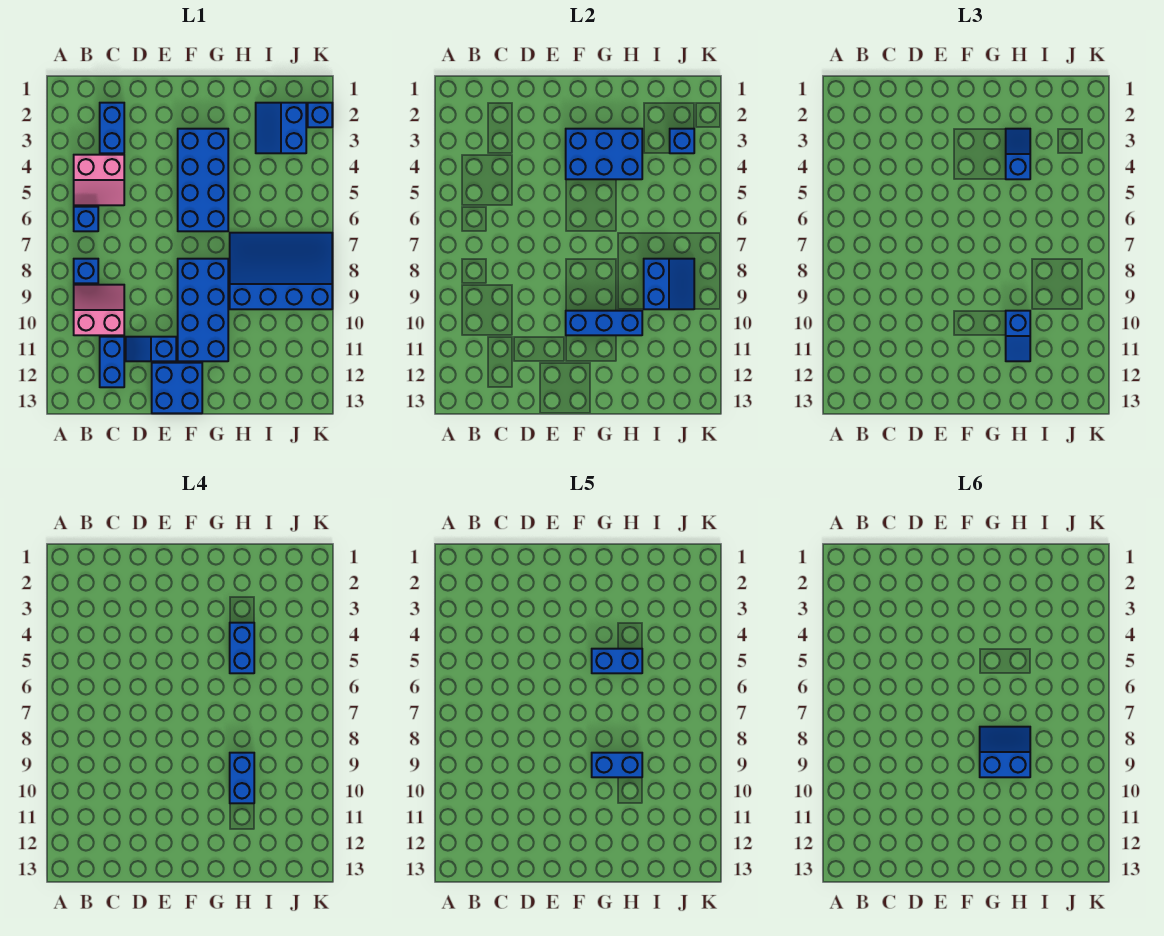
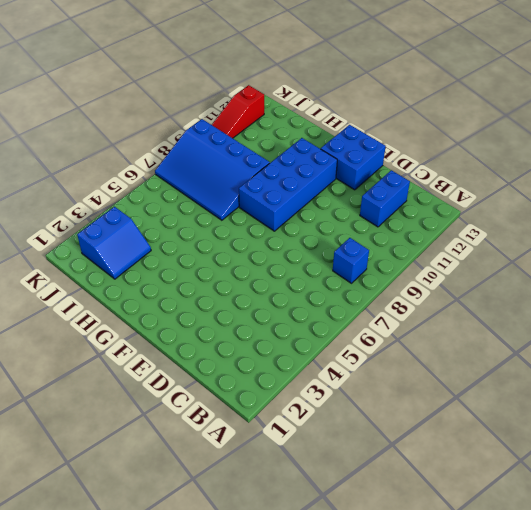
red 1x3 slope [212,85,264,138] -> none
none -> pink 2x2 slope [74,155,124,205]
none -> blue 1x1 brick [74,207,98,231]
none -> pink 2x2 slope [74,285,124,335]

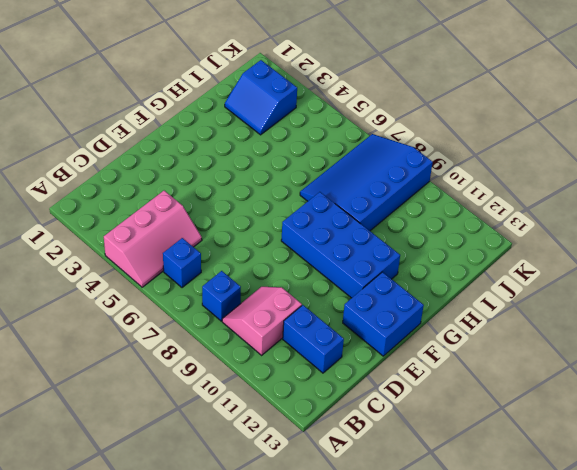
pink 2x3 slope [104,191,202,287] -> pink 2x2 slope [74,155,124,205]
none -> blue 1x2 brick [100,103,124,153]
none -> blue 1x2 slope [126,337,176,361]
none -> blue 2x4 brick [178,129,228,231]

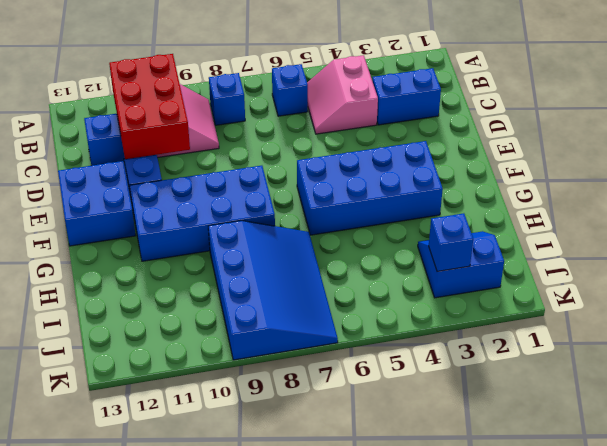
red 2x3 brick [109,54,190,159] -> none
none -> blue 1x1 brick [308,103,332,127]
none -> blue 2x3 brick [566,129,642,179]
none -> blue 1x3 brick [566,311,642,335]

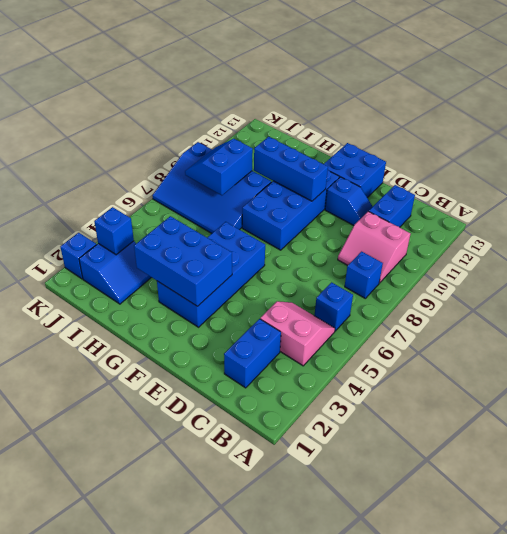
none -> blue 1x2 slope [1006,129,1030,179]
none -> blue 1x2 slope [1006,311,1030,361]
none -> blue 1x2 brick [230,623,254,673]

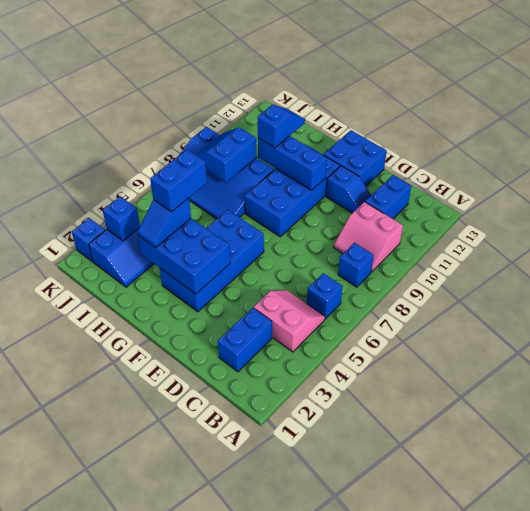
none -> blue 1x2 brick [230,753,254,803]
none -> blue 1x2 brick [592,649,642,673]
none -> blue 1x2 brick [592,753,642,777]

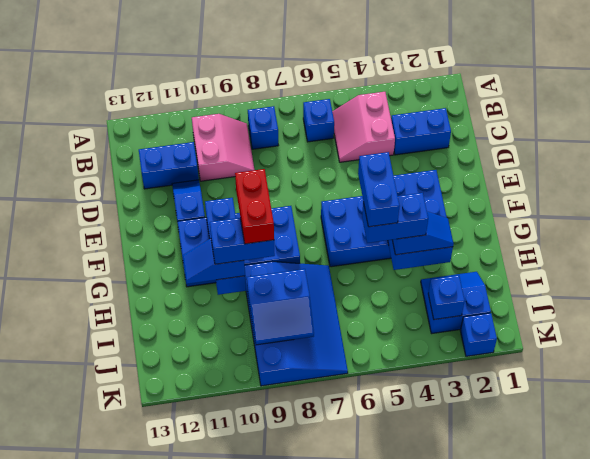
red 1x2 brick [235,169,274,244] -> blue 1x2 brick [592,753,642,777]
none -> blue 2x2 brick [152,363,202,413]
none -> blue 2x2 slope [980,727,1030,777]

